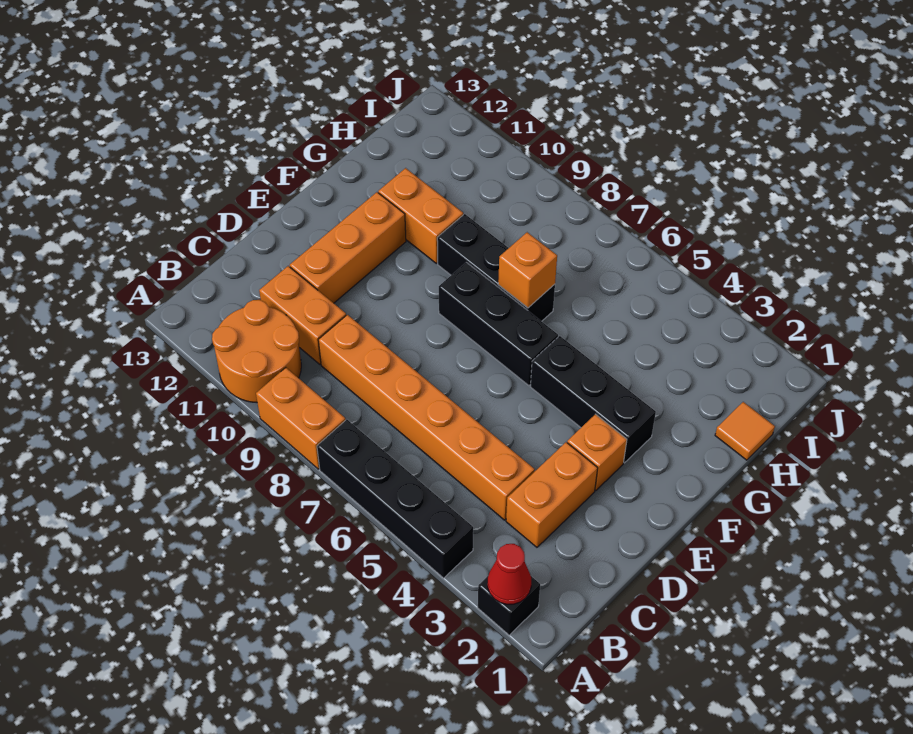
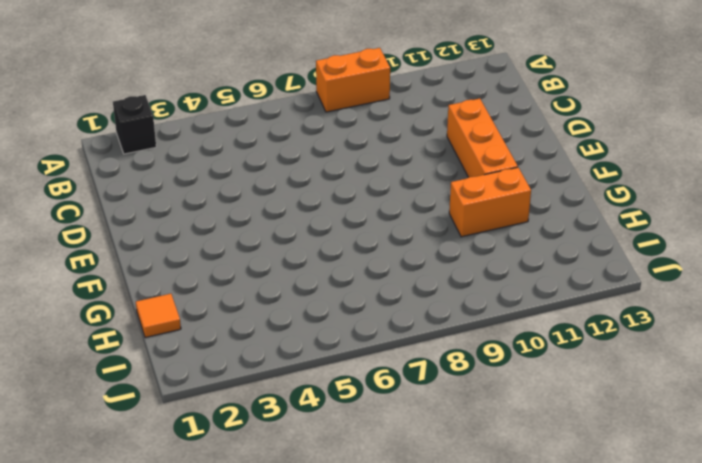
none -> black 1x4 brick [317,420,473,578]
none -> orange 2x2 round brick [212,300,301,402]
none -> orange 1x2 brick [506,442,598,547]

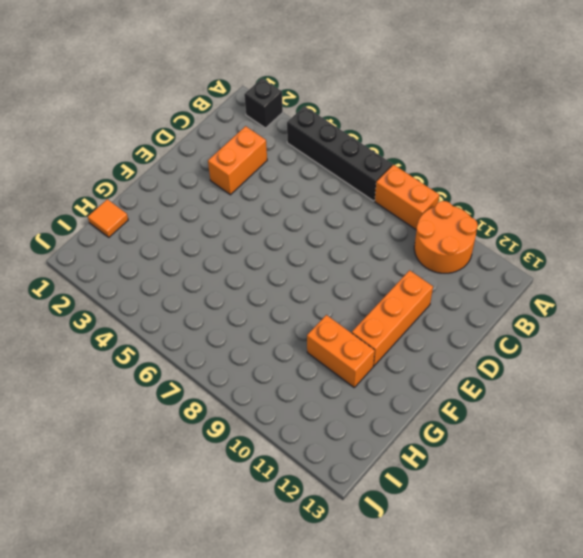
none -> orange 1x6 brick [318,315,535,520]
none -> orange 1x2 brick [259,266,346,364]
none -> orange 1x1 brick [567,414,627,490]

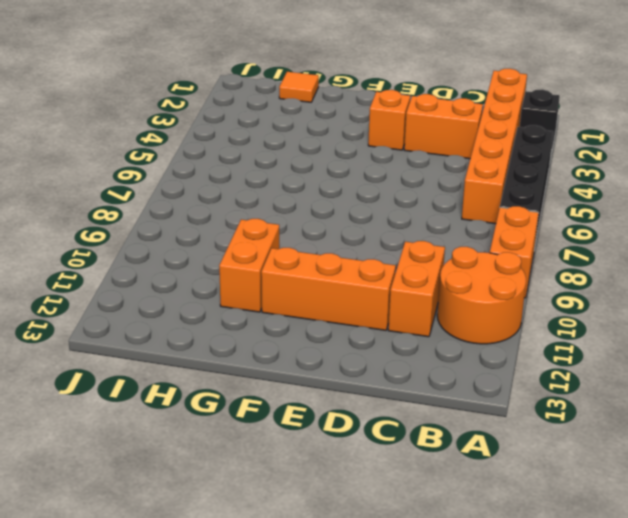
orange 1x6 brick [462,69,527,224] -> orange 1x6 brick moved to [318,315,535,520]
none -> black 1x3 brick [530,336,656,463]
none -> black 1x3 brick [439,262,558,386]
none -> black 1x3 brick [437,214,555,321]

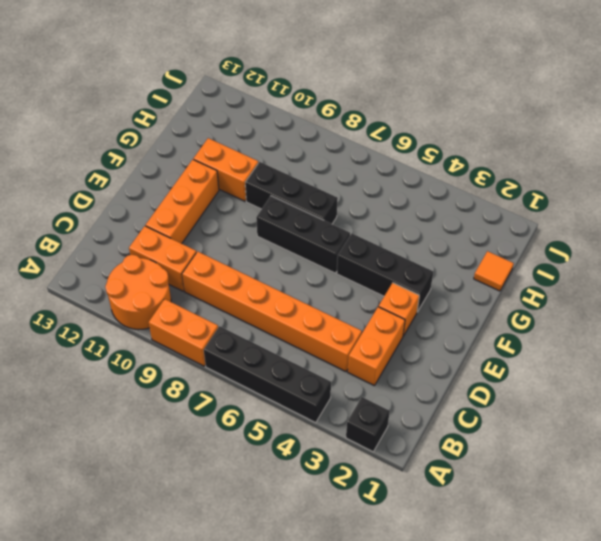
none -> red 1x1 cone [488,544,531,604]
none -> orange 1x1 brick [498,232,557,308]

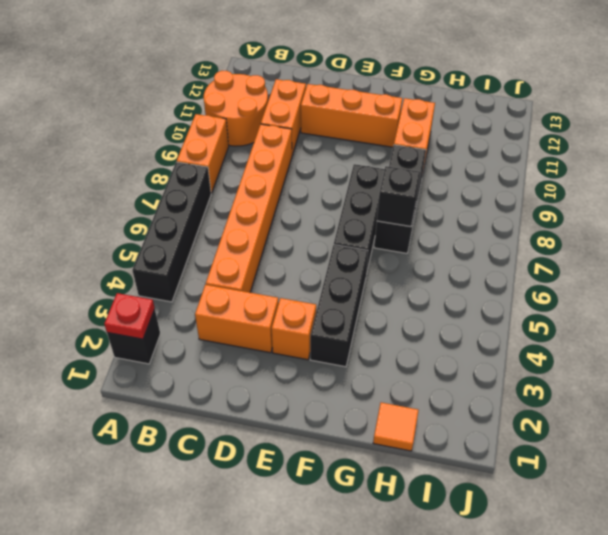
red 1x1 plate [104,293,155,339] -> red 1x1 cone [488,544,531,604]
black 1x1 brick [377,166,420,227] -> orange 1x1 brick [498,232,557,308]

